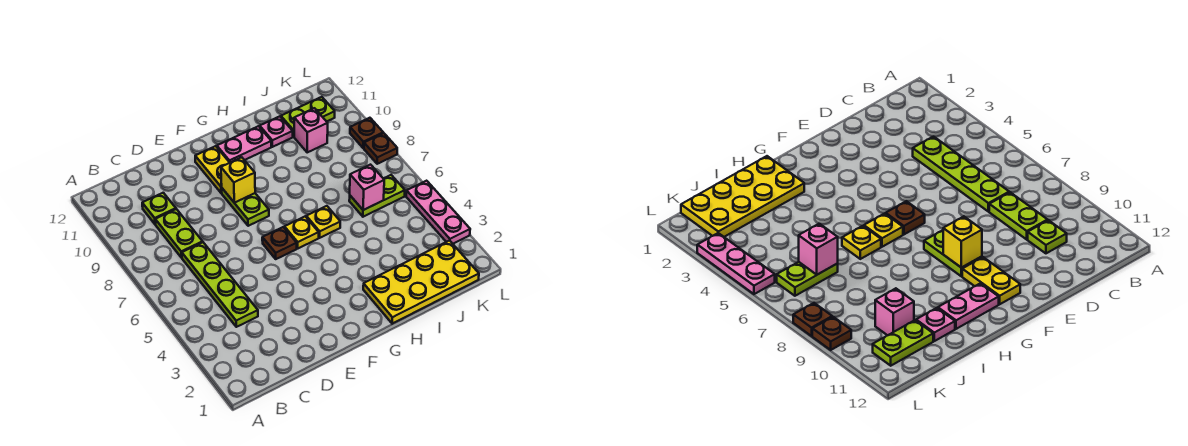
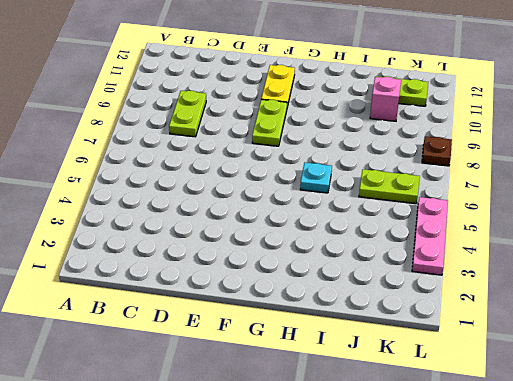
cyan 1x1 plate [300,163,332,193] -> yellow 1x1 plate [306,206,340,238]
none -> lime 1x4 plate [182,242,258,327]
none -> lime 1x1 plate [142,193,176,224]
none -> brown 1x1 plate [262,227,297,259]

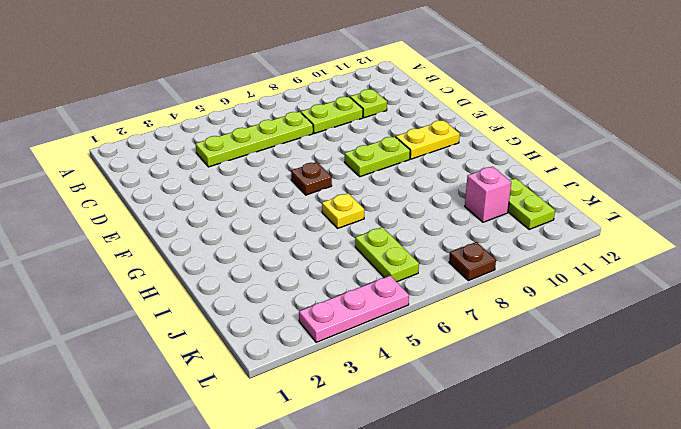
none -> yellow 1x1 plate [284,217,319,248]
none -> pink 1x2 plate [217,126,271,162]
none -> yellow 2x4 plate [363,240,479,324]

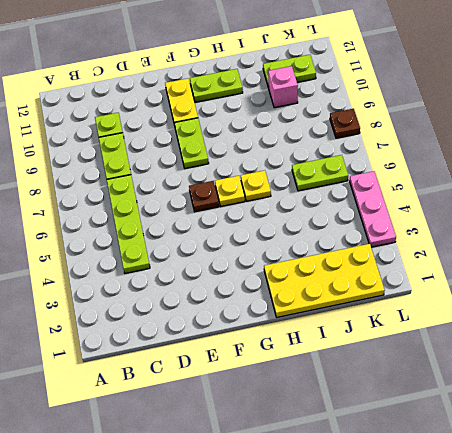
lime 1x2 plate [190,69,243,102] -> pink 1x2 plate [217,126,271,162]
none -> pink 1x1 plate [260,116,293,147]
none -> brown 1x1 plate [350,118,383,148]
none -> yellow 1x1 brick [221,157,255,203]

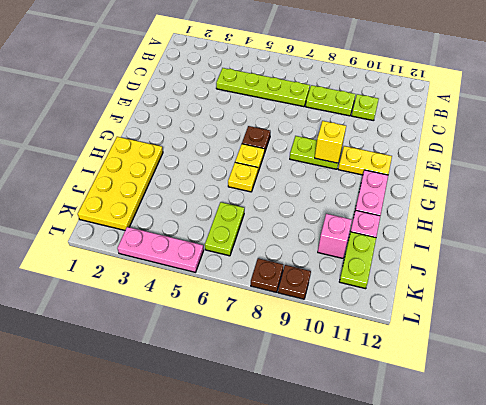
none -> pink 1x1 brick [350,165,384,210]

